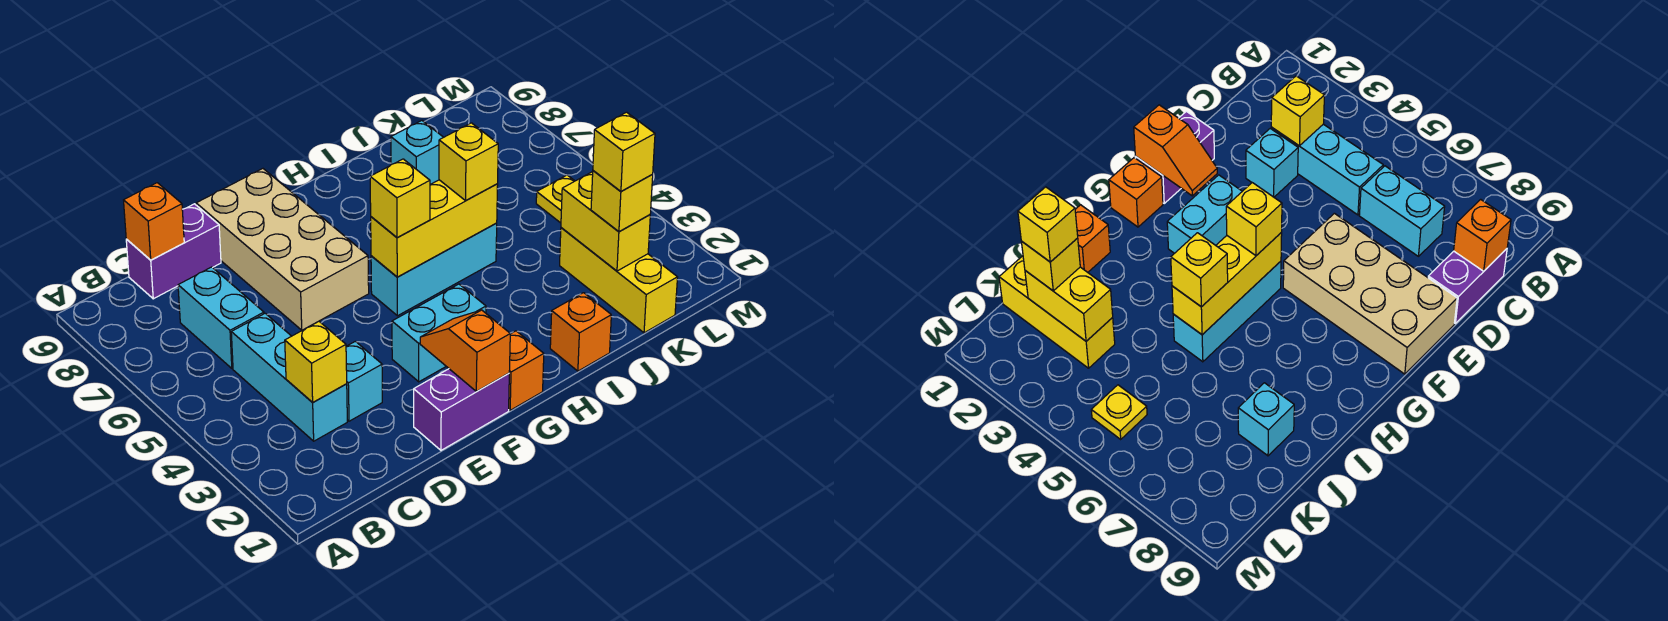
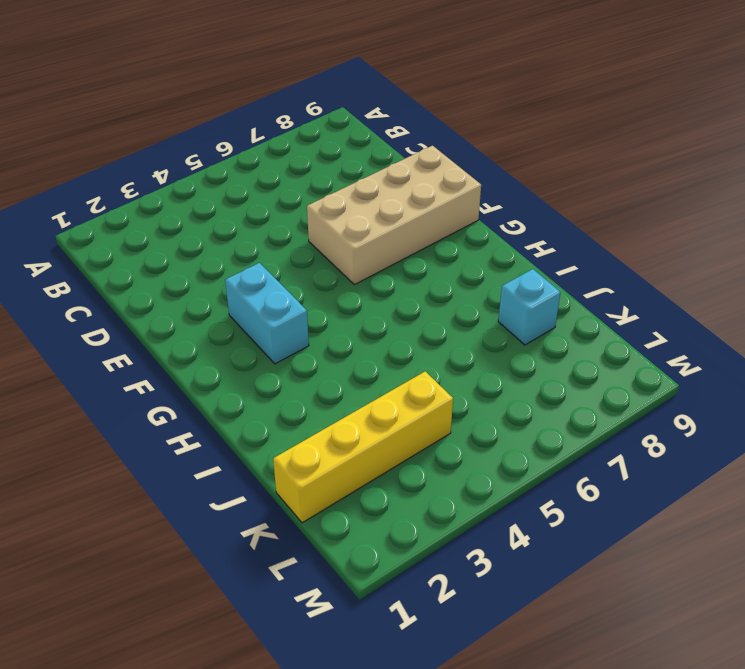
yellow 1x4 brick [273,371,453,523] -> yellow 1x3 brick [560,228,678,333]
none -> cyan 1x3 brick [231,313,347,441]
none -> cyan 1x2 brick [178,267,264,368]
none -> purple 1x2 brick [126,204,221,299]

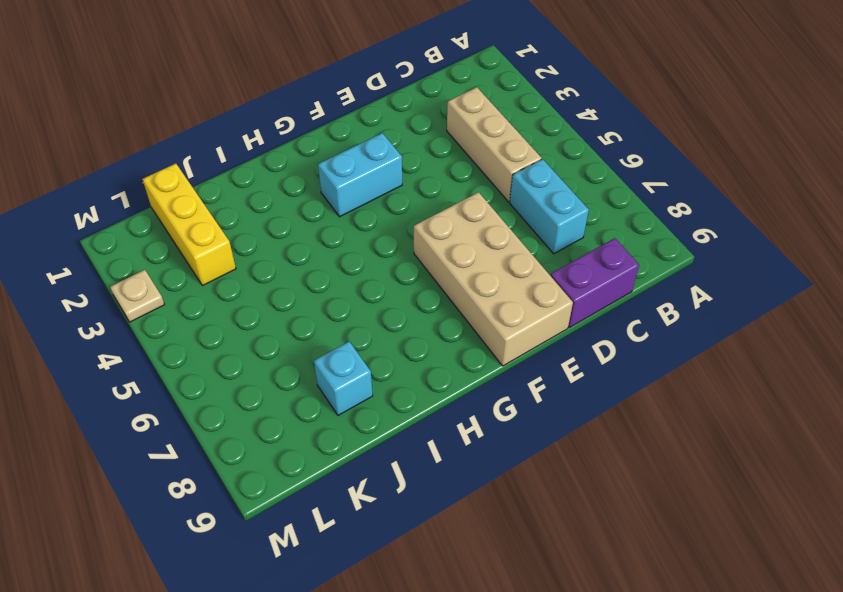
tan 1x3 brick [447,87,542,202] -> cyan 1x3 brick [231,313,347,441]
tan 1x1 plate [110,270,165,322] -> none
none -> cyan 1x1 brick [346,341,382,421]
none -> purple 1x2 brick [414,369,509,450]
none -> orange 1x1 brick [509,331,544,410]

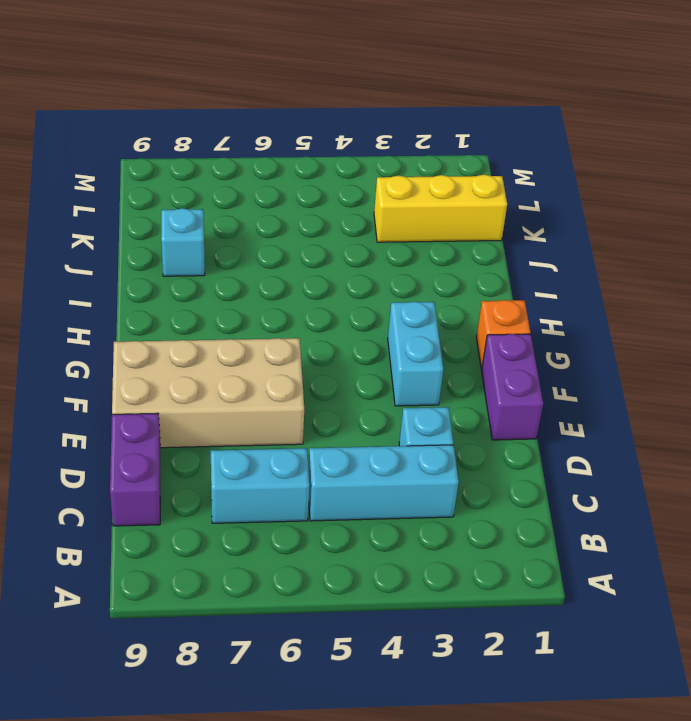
none -> cyan 1x3 brick [371,223,497,316]
none -> orange 1x1 brick [550,293,611,371]
none -> yellow 1x1 plate [536,175,574,223]

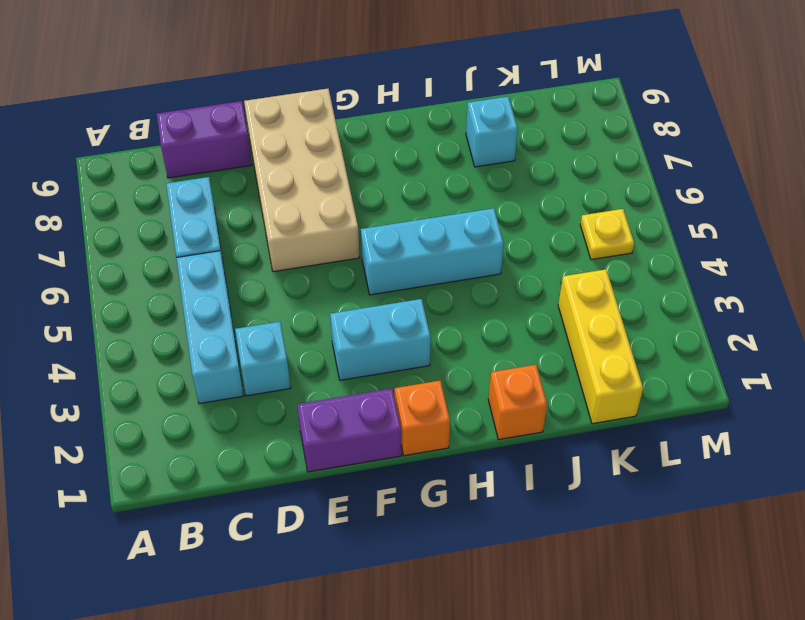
none -> yellow 1x1 brick [285,321,347,402]
none -> orange 1x1 brick [124,183,184,260]
none -> orange 1x2 slope [420,310,510,392]

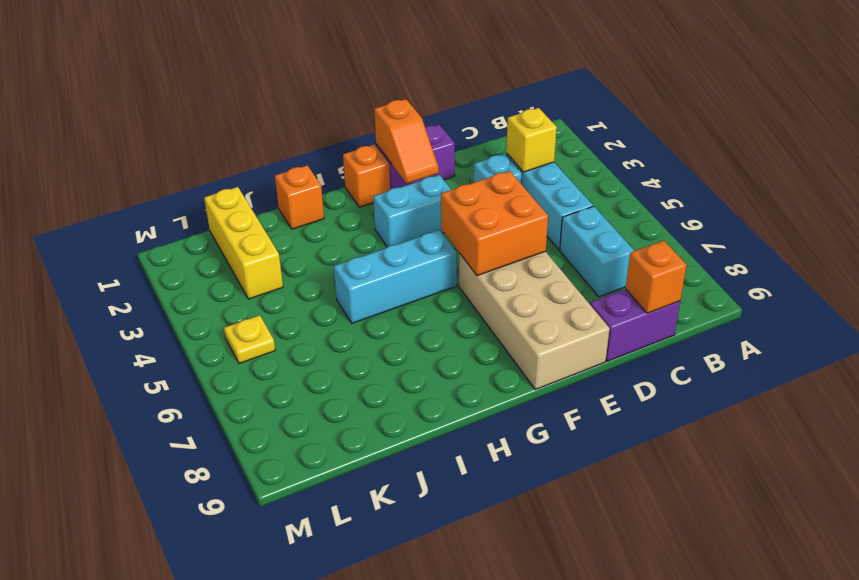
orange 2x2 brick [441,171,548,276] -> none
none -> cyan 1x1 brick [391,121,443,184]
none -> yellow 1x3 brick [371,180,498,277]
none -> yellow 1x2 brick [561,172,650,271]

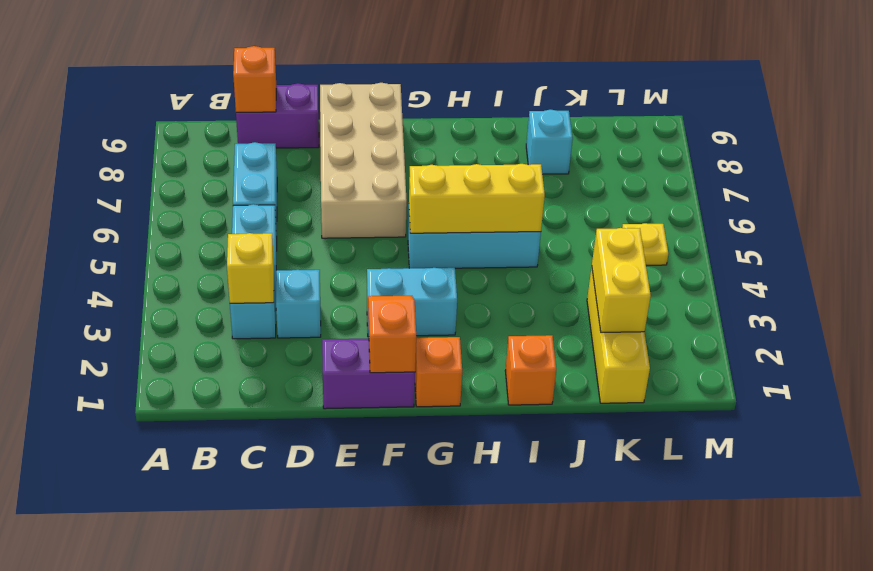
none -> yellow 1x1 brick [370,159,430,238]
none -> yellow 1x1 brick [439,123,498,201]
none -> yellow 1x1 brick [591,171,653,232]

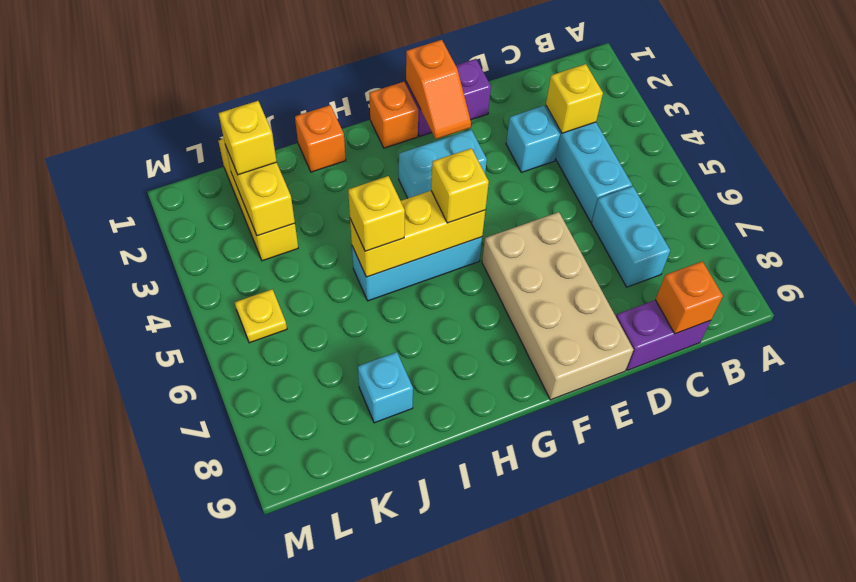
none -> yellow 1x1 brick [593,112,655,191]

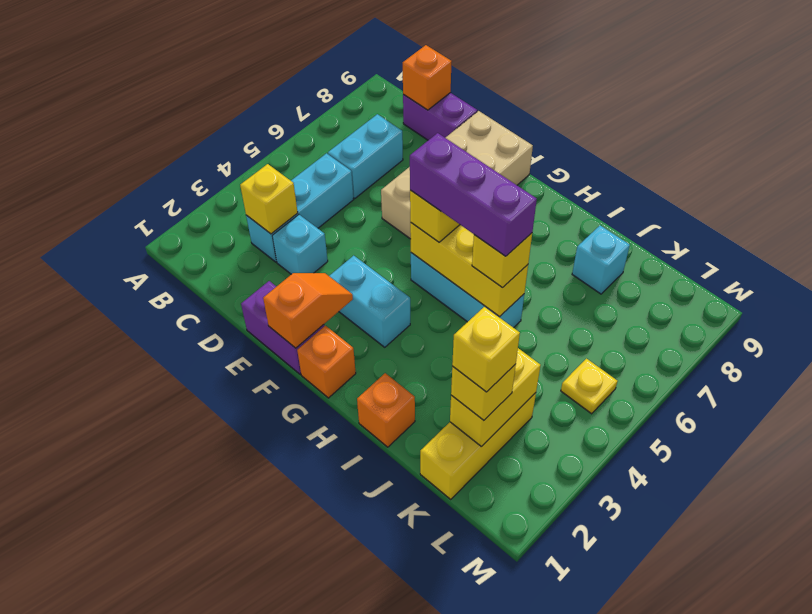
purple 1x3 brick [410,133,537,256] -> none

